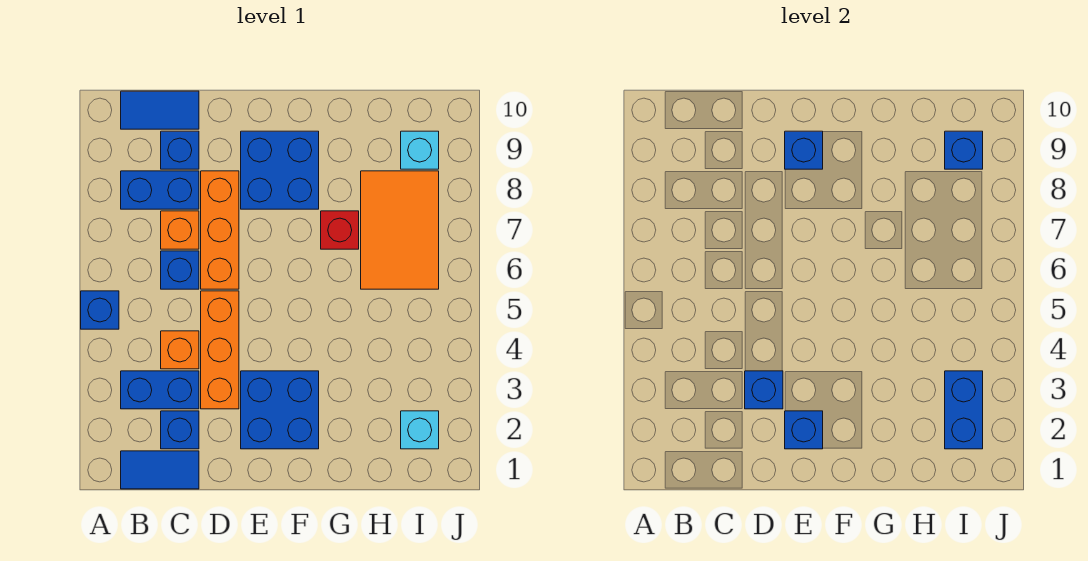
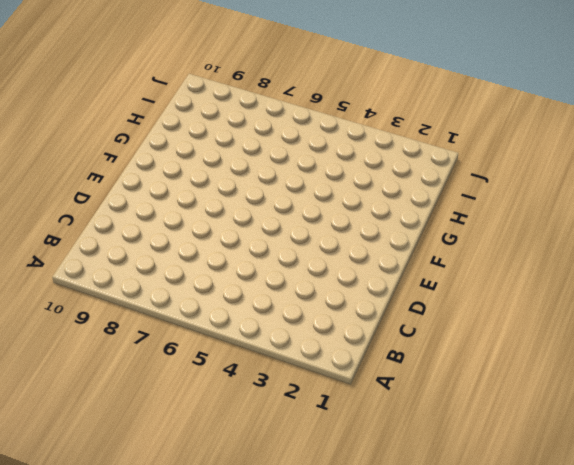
none -> blue 1x1 brick [81,291,119,329]
none -> blue 1x2 tile [121,451,199,489]
none -> blue 1x2 brick [121,371,199,409]

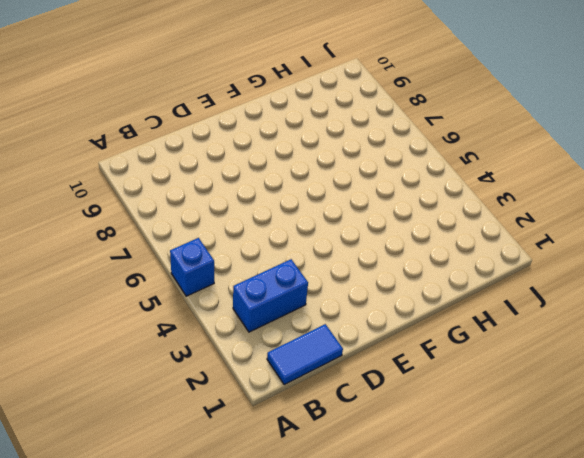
none -> blue 1x2 brick [121,171,199,209]
none -> blue 1x2 tile [121,91,199,129]
none -> blue 1x1 brick [161,411,199,449]

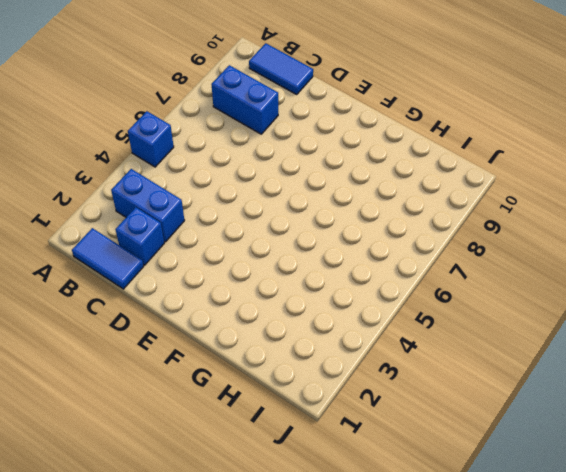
none -> orange 1x1 brick [161,331,199,369]
none -> blue 1x1 brick [161,251,199,289]
none -> orange 1x1 brick [161,211,199,249]

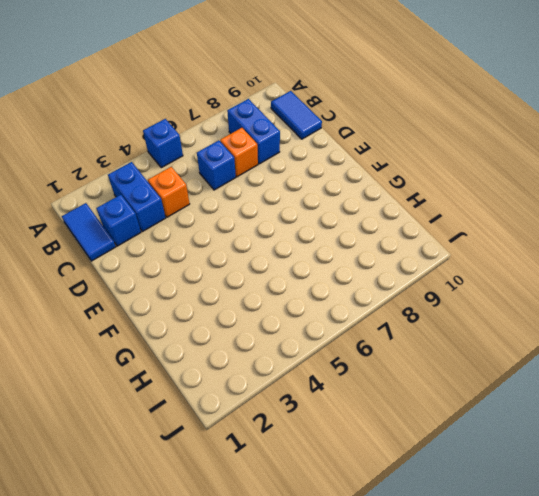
none -> blue 1x1 brick [161,131,199,169]
none -> orange 1x3 brick [201,291,239,409]
none -> orange 1x3 brick [201,171,239,289]

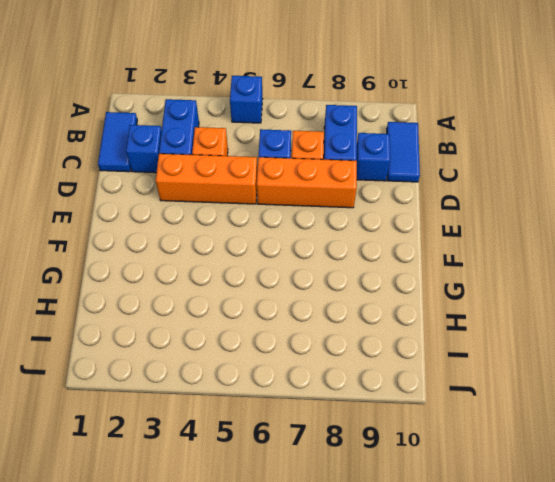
none -> blue 2x2 brick [241,371,319,449]
none -> blue 2x2 brick [241,131,319,209]
none -> red 1x1 brick [321,211,359,249]

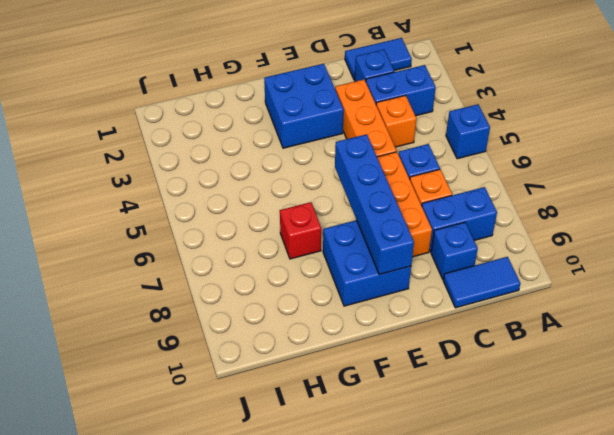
blue 1x4 brick [335,134,414,275] -> blue 1x1 brick [785,131,823,169]
none -> orange 2x3 tile [361,171,439,289]
none -> cyan 1x1 brick [401,411,439,449]
none -> cyan 1x1 brick [401,131,439,169]

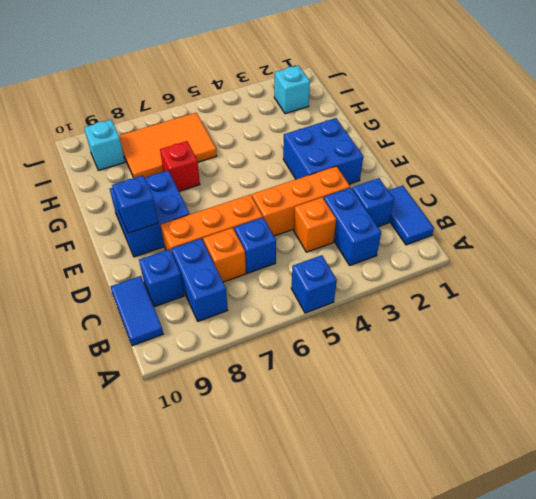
none -> blue 1x1 brick [745,371,783,409]
none -> blue 1x1 brick [785,411,823,449]
none -> blue 1x2 brick [945,371,983,449]

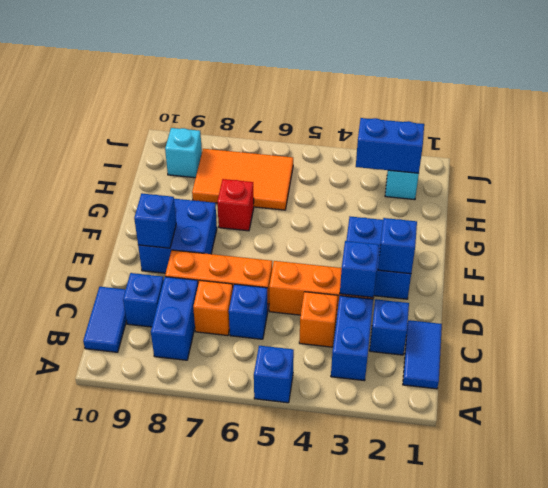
none -> blue 1x1 brick [945,131,983,169]

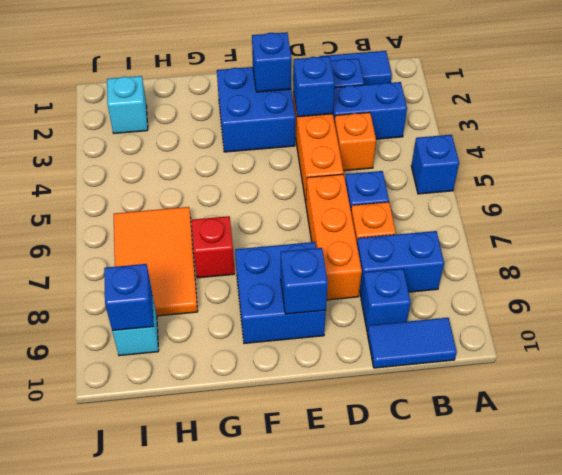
none -> blue 1x2 brick [945,371,983,449]

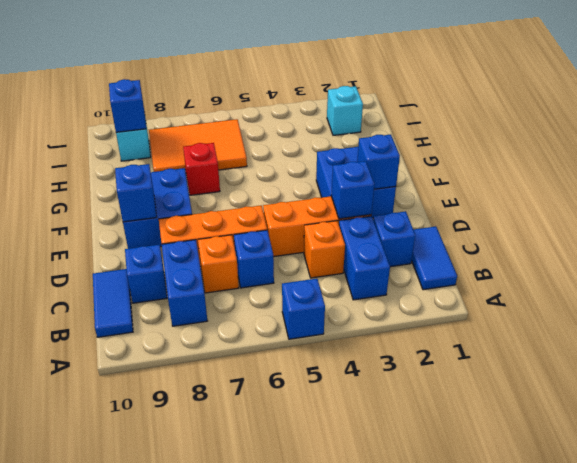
none -> blue 1x2 brick [945,371,983,449]

